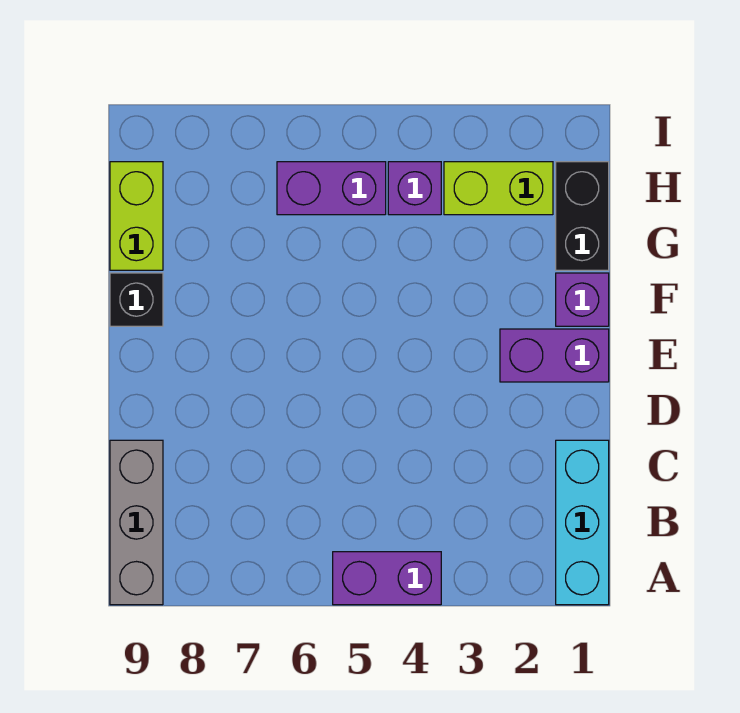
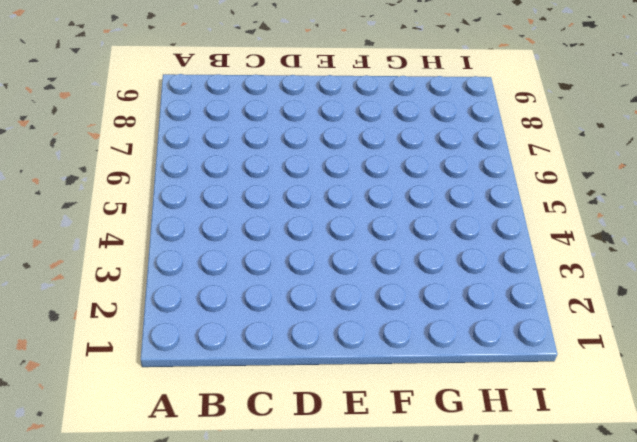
none -> cyan 1x3 brick [556,440,609,605]
none -> purple 1x2 brick [333,552,441,605]

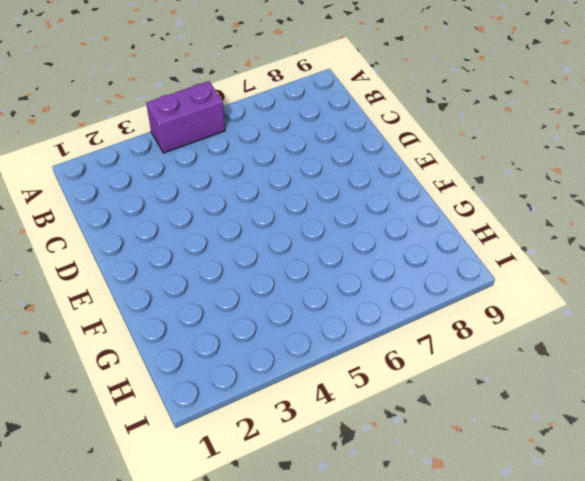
none -> cyan 1x3 brick [556,440,609,605]
none -> grey 1x3 brick [110,440,163,605]

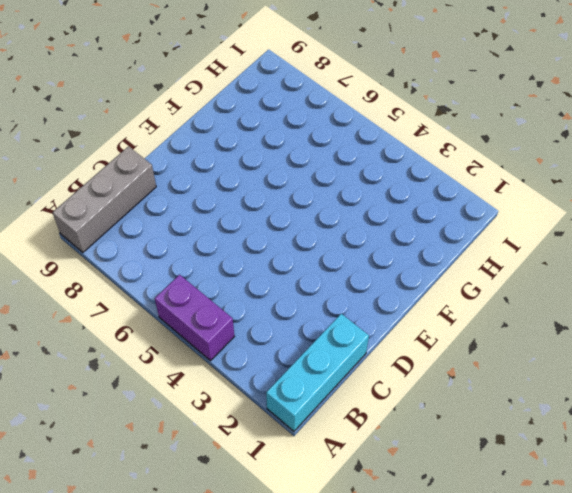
none -> purple 1x2 brick [500,329,609,382]
none -> purple 1x1 brick [556,273,609,326]

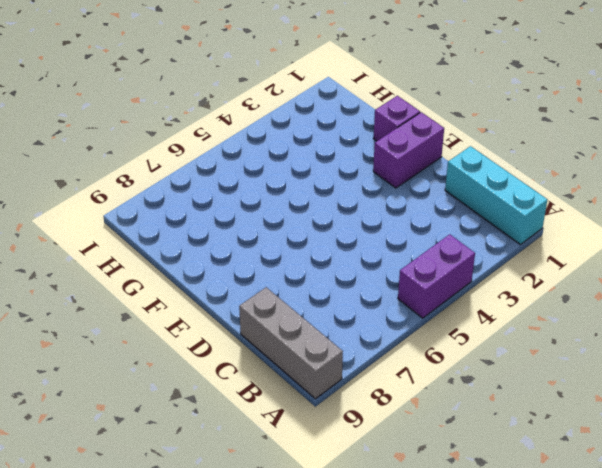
none -> black 1x1 brick [110,273,163,326]
none -> black 1x2 brick [556,162,609,270]

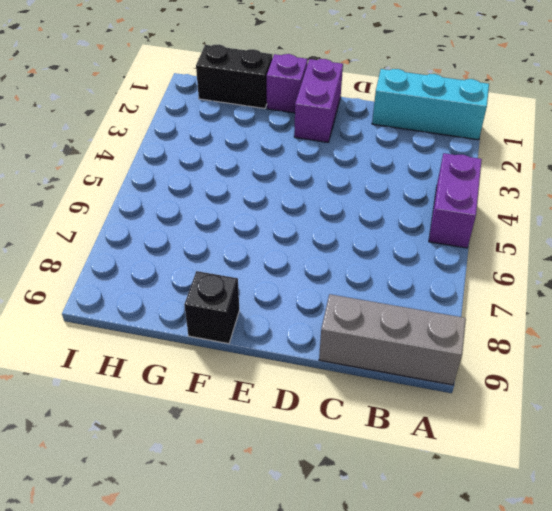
none -> lime 1x2 brick [110,162,163,270]
none -> lime 1x2 brick [444,162,553,215]

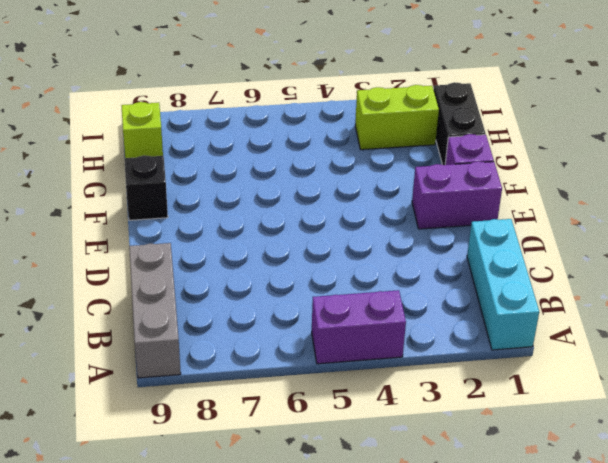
lime 1x1 brick [121,102,163,158] -> lime 1x2 brick [110,162,163,270]
none -> purple 1x1 brick [388,162,441,215]
none -> purple 1x2 brick [277,162,386,215]

